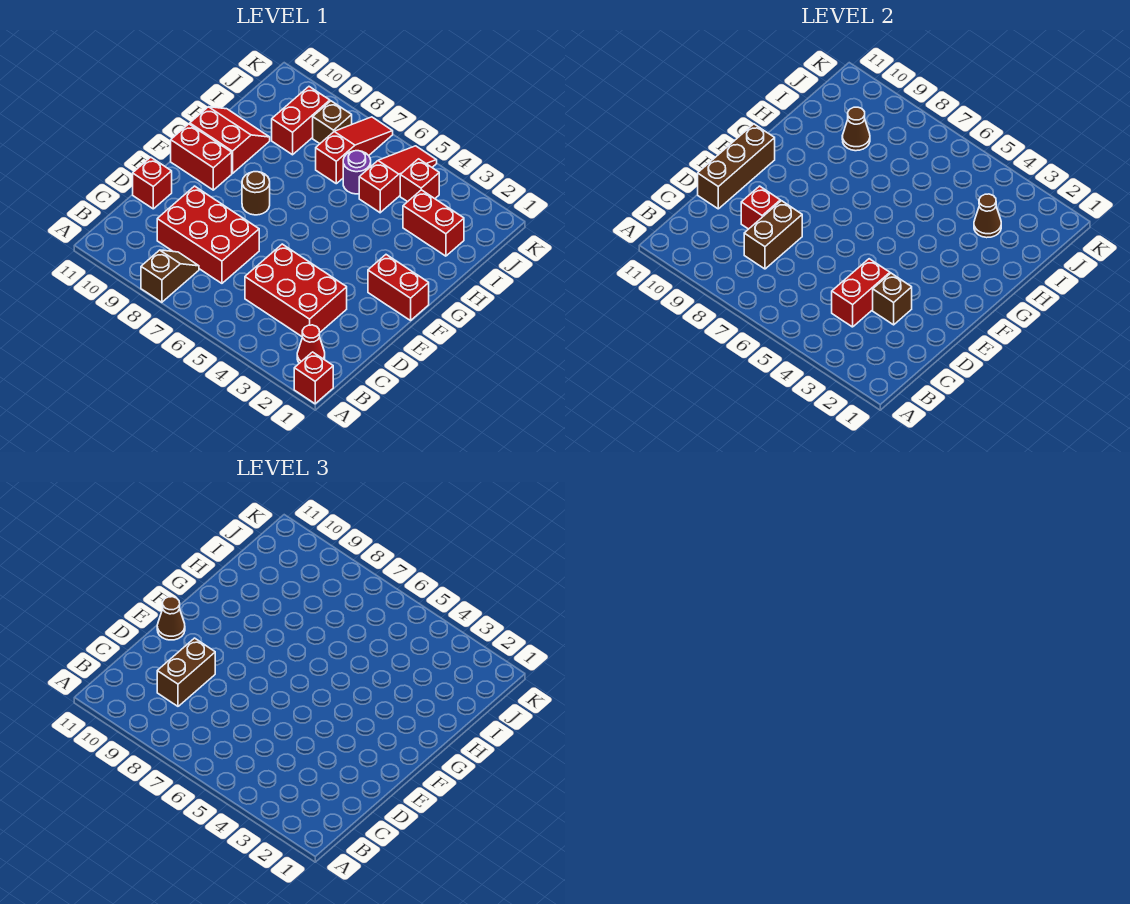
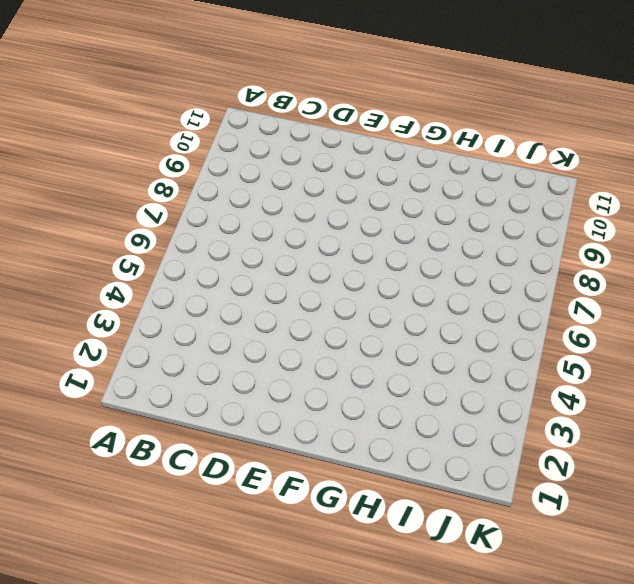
none -> red 1x1 brick [294,352,333,404]
none -> brown 1x2 slope [141,250,199,302]
none -> red 1x1 cone [297,325,325,363]

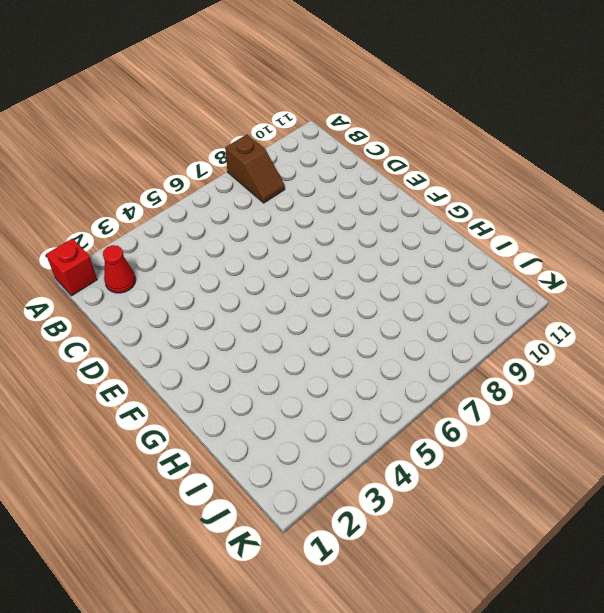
none -> red 2x3 brick [245,244,347,337]
none -> red 2x3 brick [157,186,259,283]
none -> red 1x1 brick [133,157,172,209]

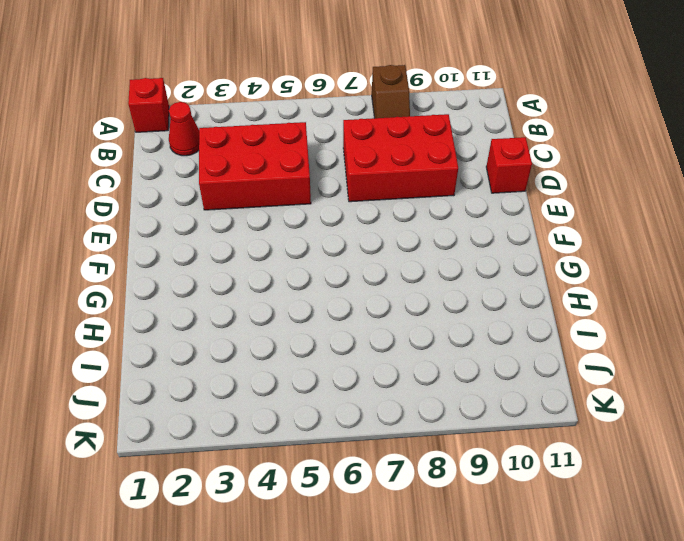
none -> red 1x2 brick [368,255,429,320]
none -> brown 1x1 round brick [242,172,270,215]
none -> red 1x2 brick [171,124,232,190]

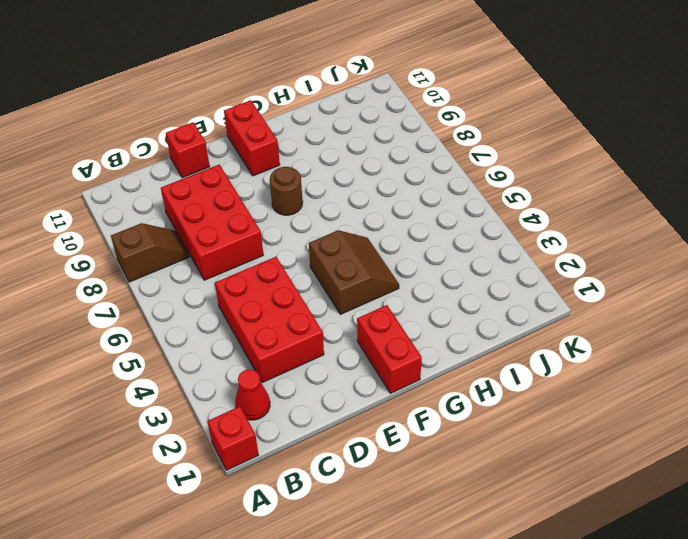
brown 2x2 slope [309,230,399,314] -> none
none -> red 2x2 slope [190,107,270,173]
none -> red 1x2 brick [403,190,464,256]
none -> red 1x3 slope [359,146,437,213]

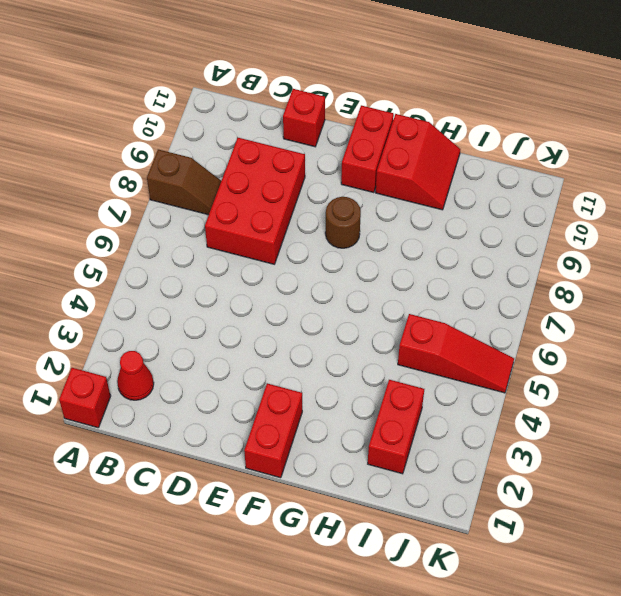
none -> red 2x3 brick [245,244,347,337]
none -> purple 1x1 round brick [343,151,371,194]
none -> red 1x3 slope [316,117,393,184]

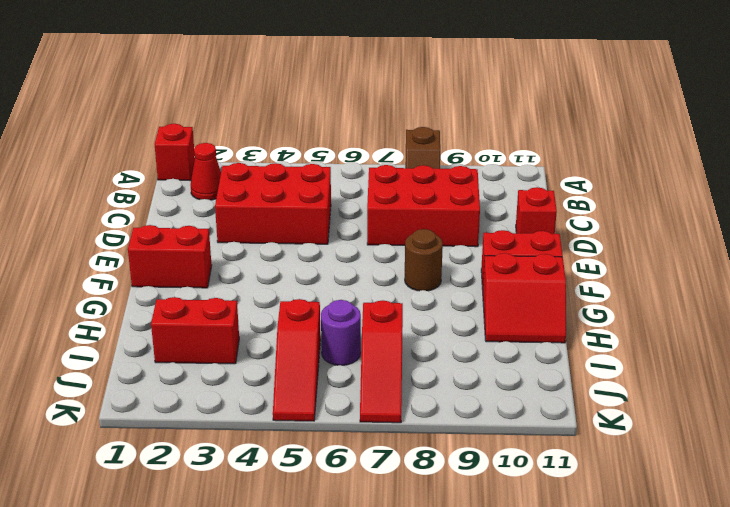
none -> red 1x2 brick [272,87,330,155]
none -> red 1x1 brick [400,159,439,202]
none -> brown 1x1 brick [313,101,352,143]

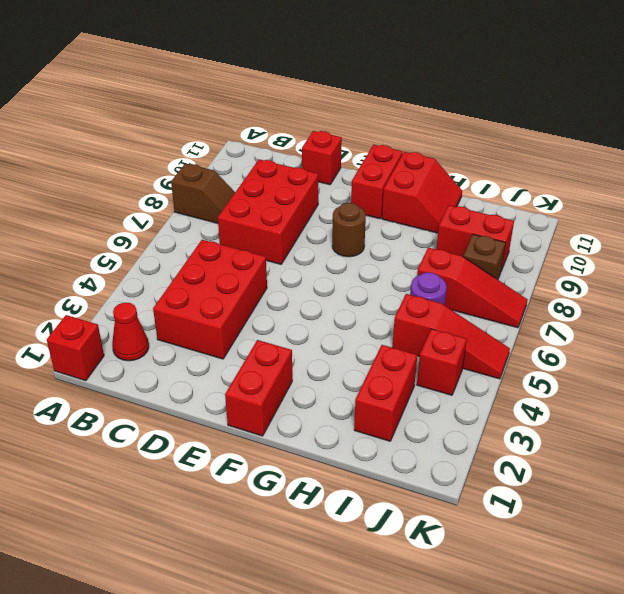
none -> red 1x2 brick [832,259,890,327]
none -> brown 1x2 brick [744,201,802,269]
none -> brown 1x1 brick [873,273,912,325]

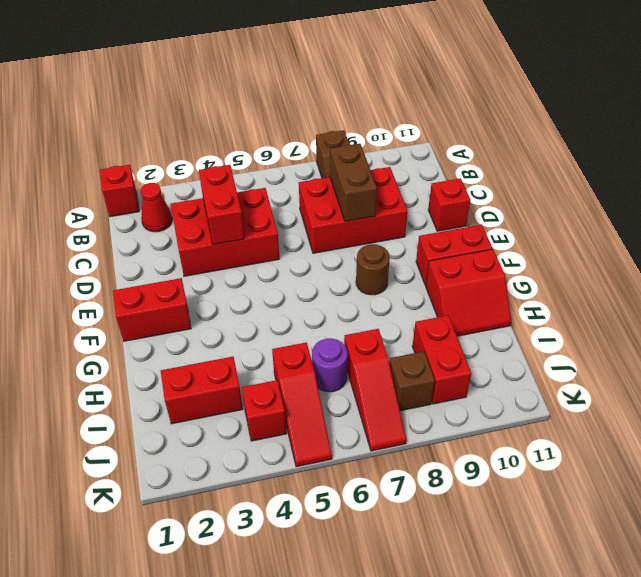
none -> brown 1x1 brick [873,273,912,325]
none -> red 1x1 brick [741,186,780,229]
none -> brown 1x3 brick [698,124,775,209]

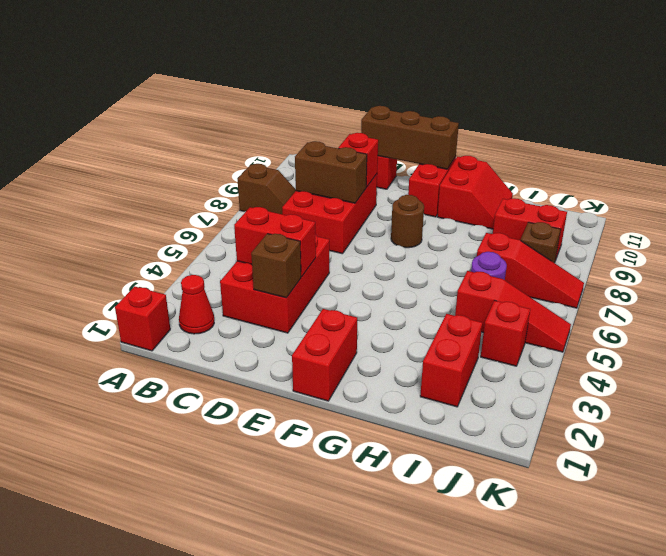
none -> brown 1x1 cone [974,194,1001,238]
none -> brown 1x1 cone [842,107,870,151]
none -> brown 1x2 brick [157,638,215,706]

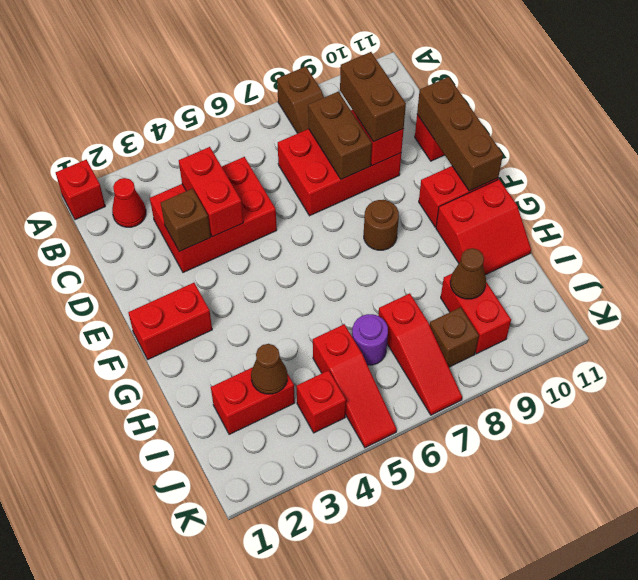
none -> brown 1x1 cone [157,597,185,640]

